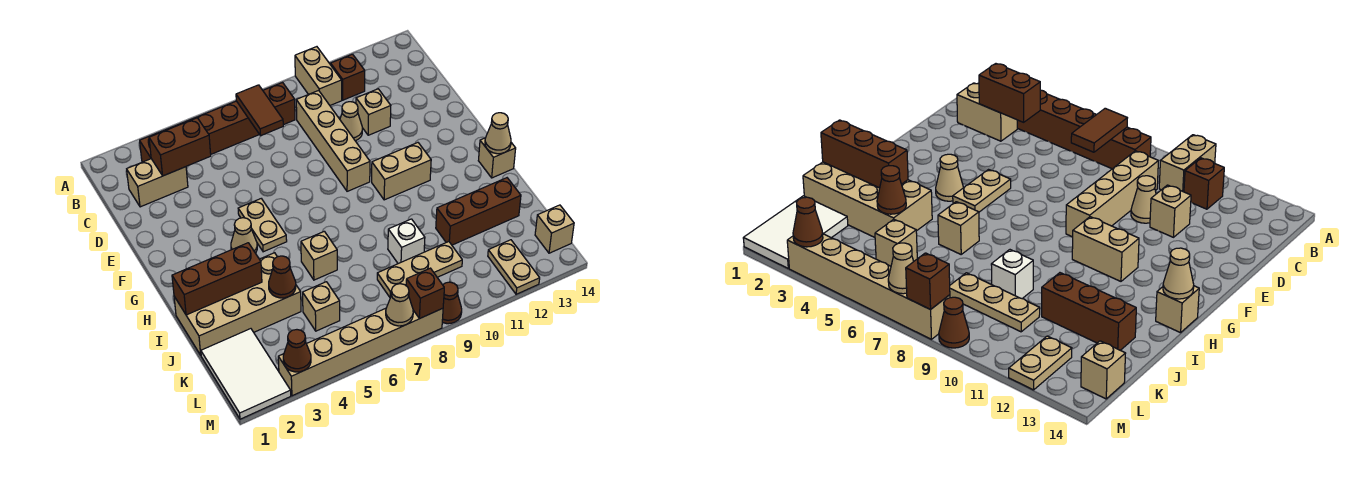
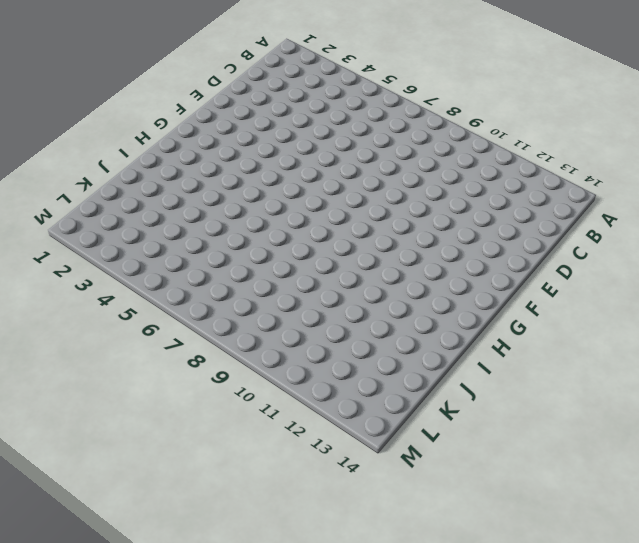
none -> tan 1x2 brick [295,47,342,105]
none -> brown 1x6 brick [140,82,295,162]
none -> brown 1x1 brick [331,54,365,100]
none -> tan 1x2 brick [127,159,188,207]

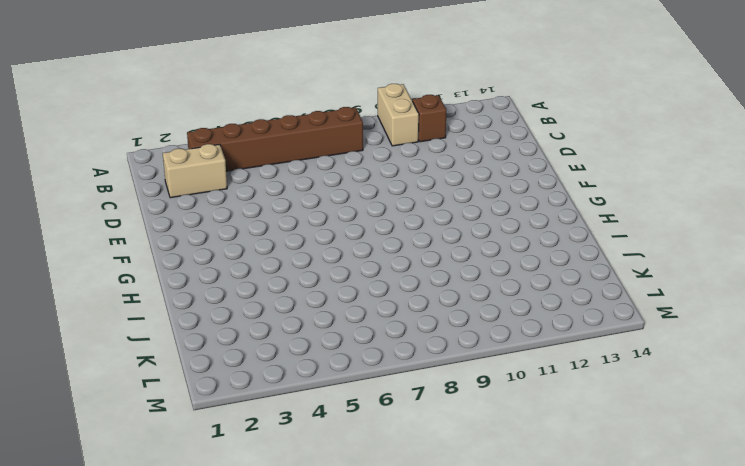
none -> tan 1x4 brick [296,90,370,191]
none -> tan 1x1 cone [340,102,362,141]
none -> tan 1x1 brick [356,89,391,135]
none -> tan 1x2 plate [238,199,287,252]

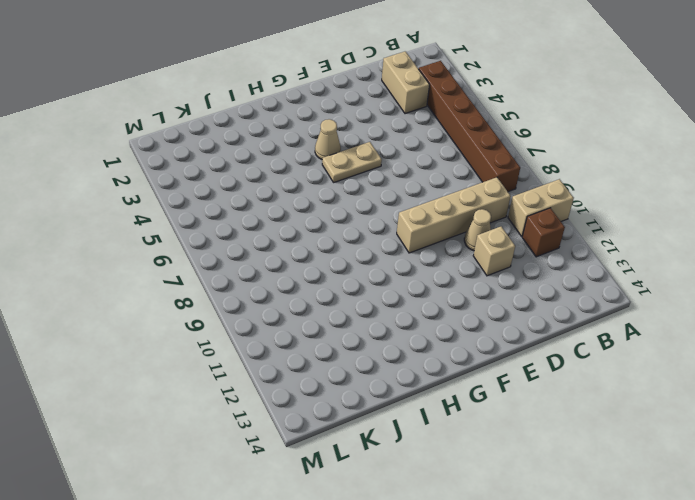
none -> tan 1x2 brick [372,143,431,200]
none -> tan 1x1 brick [478,138,516,178]
none -> tan 2x4 brick [174,253,301,355]
none -> tan 1x1 brick [301,231,337,280]

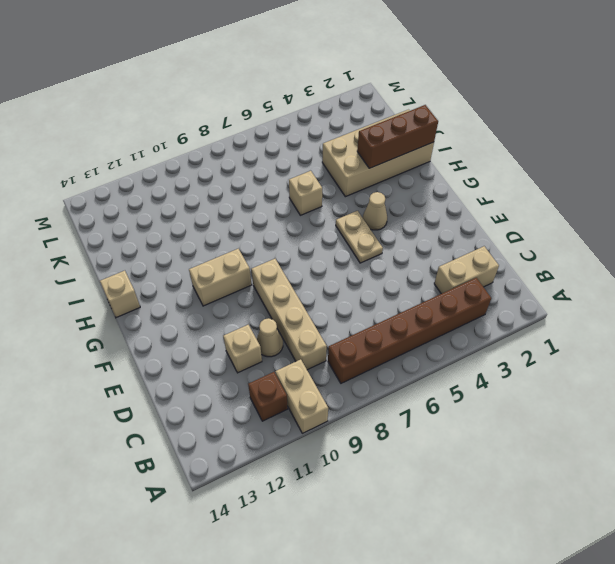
none -> white 1x1 brick [388,219,425,264]
none -> brown 1x3 brick [436,178,521,245]
none -> white 2x3 tile [201,329,291,419]
none -> tan 1x1 brick [303,282,340,331]

